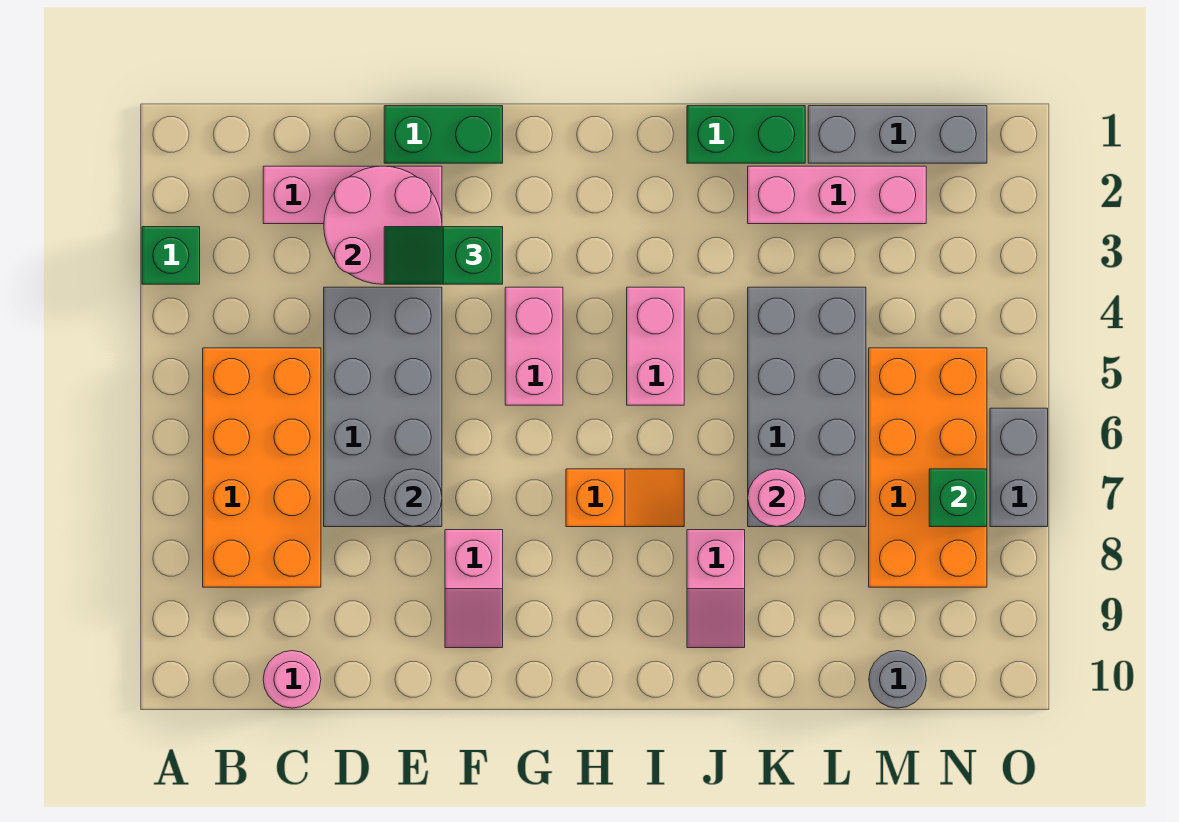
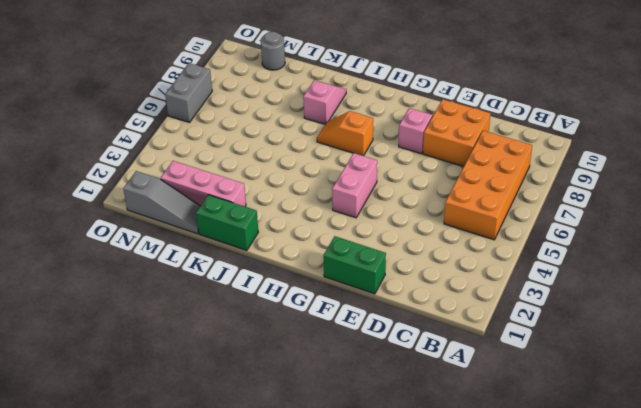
orange 2x2 brick [423,99,490,166] -> none
grey 1x3 slope [123,171,200,234] -> grey 1x3 brick [808,106,987,163]
none -> green 1x1 brick [142,227,200,284]
none -> pink 1x3 brick [263,166,442,224]
none -> pink 1x1 round brick [263,651,321,708]

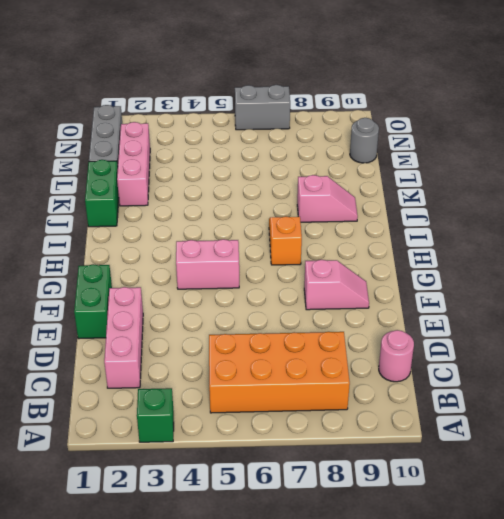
none -> grey 2x4 brick [324,287,442,527]
none -> pink 1x2 brick [627,287,684,405]
none -> grey 2x4 brick [748,287,866,527]

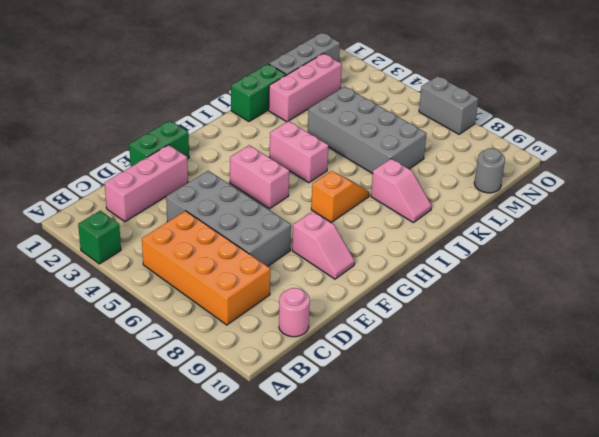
none -> orange 2x4 brick [869,348,987,587]
none -> pink 2x2 round brick [324,166,442,284]
none -> grey 1x1 round brick [384,469,442,527]

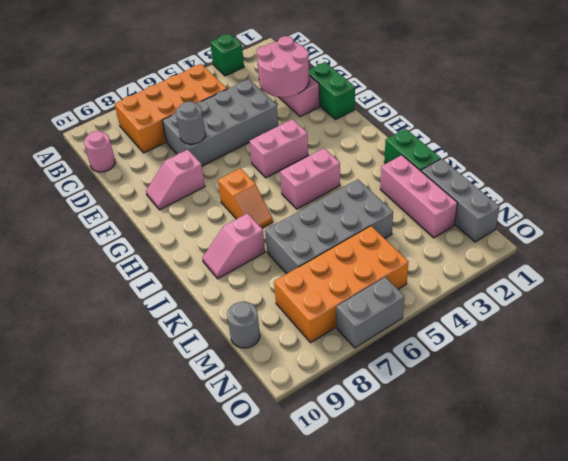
none -> pink 1x1 round brick [748,469,805,527]
none -> green 1x1 brick [929,469,987,527]
none -> green 1x2 slope [384,227,503,284]

